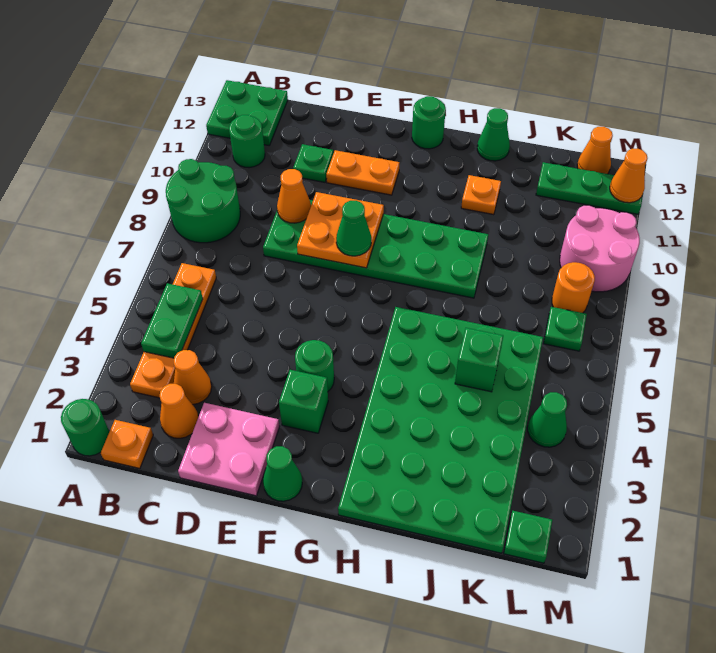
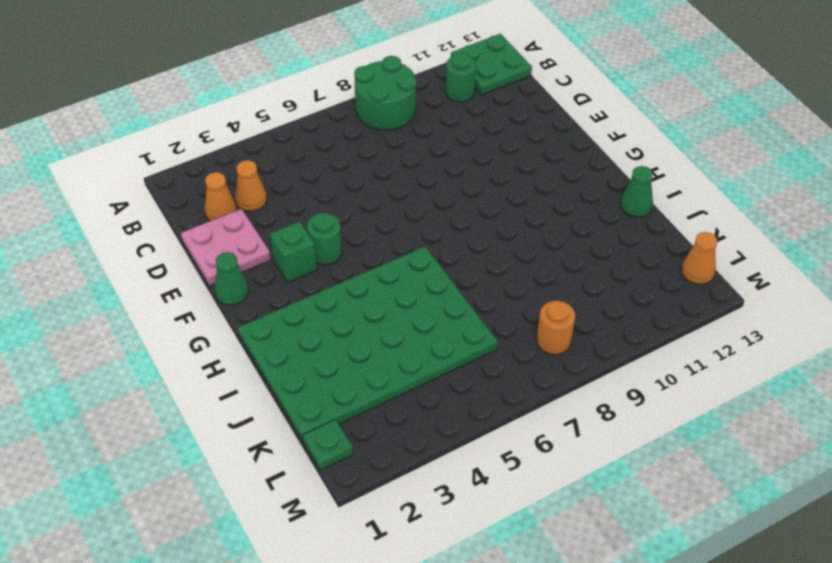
none -> green 1x1 round brick [61,399,109,456]
none -> orange 1x1 plate [101,420,153,468]
none -> orange 1x4 plate [130,263,216,398]
none -> green 2x6 plate [263,200,488,298]

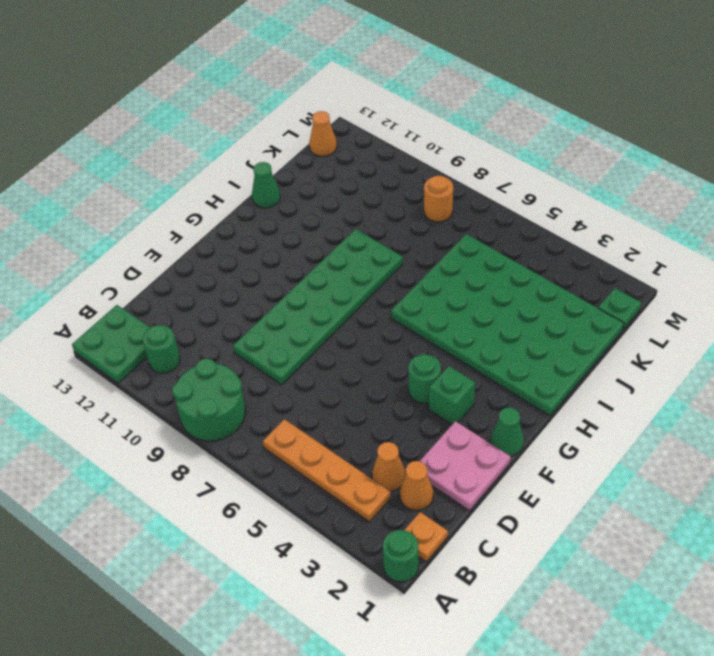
none -> green 1x1 plate [293,144,333,182]
none -> orange 1x2 plate [326,150,399,195]
none -> green 1x1 round brick [412,96,446,149]
none -> orange 1x1 plate [461,175,501,215]

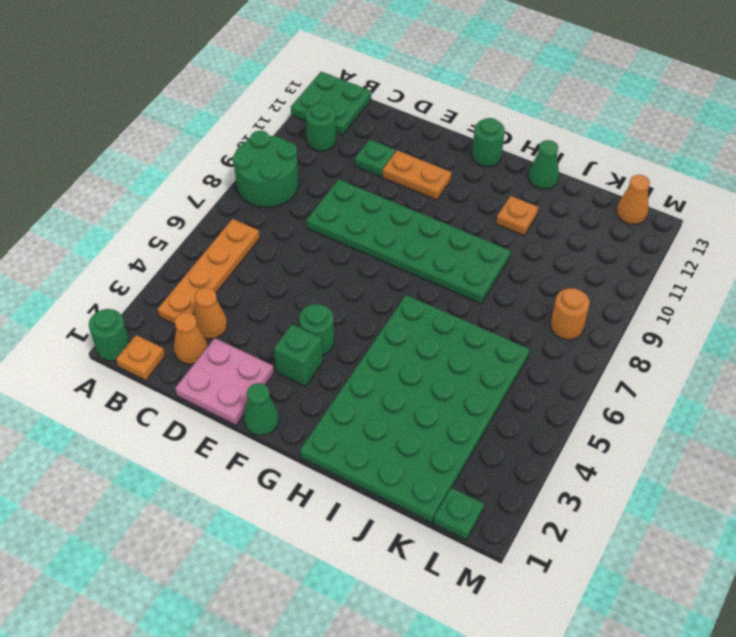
none -> green 1x3 plate [536,162,643,214]
none -> green 1x1 cone [528,392,567,447]
none -> green 1x1 plate [543,307,587,351]
none -> pink 2x2 round brick [560,205,640,292]

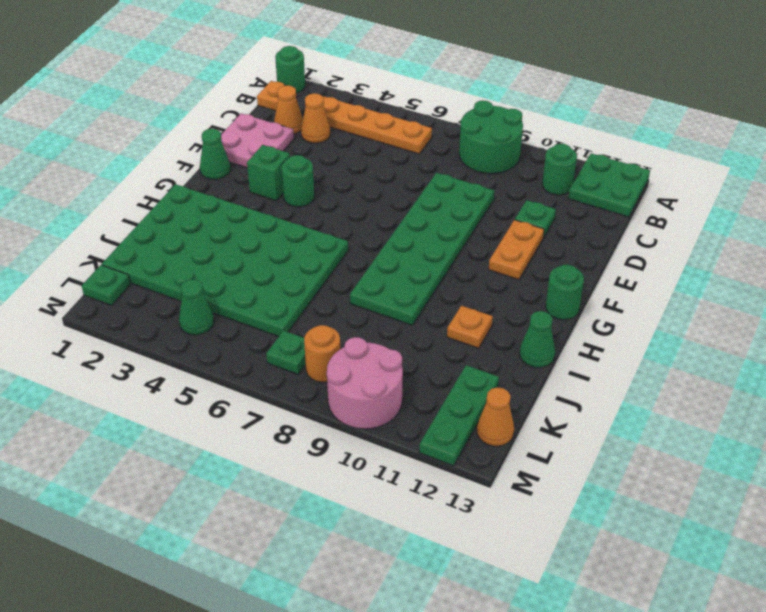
none -> green 1x2 plate [141,283,203,358]
none -> orange 1x1 cone [277,169,311,223]
none -> orange 2x2 plate [297,192,384,268]
none -> green 1x1 brick [455,328,503,392]

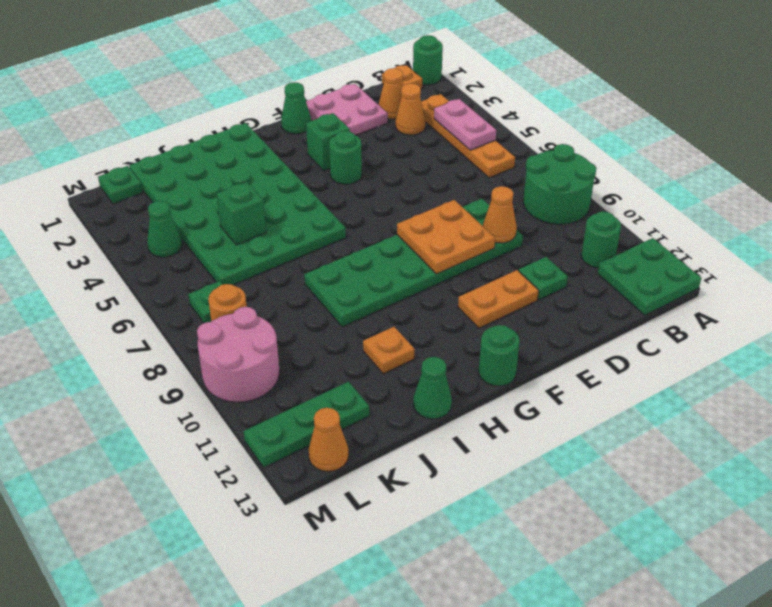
pink 1x2 plate [434,99,496,150] -> green 1x2 plate [141,283,203,358]
none -> orange 1x1 cone [610,148,648,203]
none -> green 1x1 cone [336,201,371,256]

